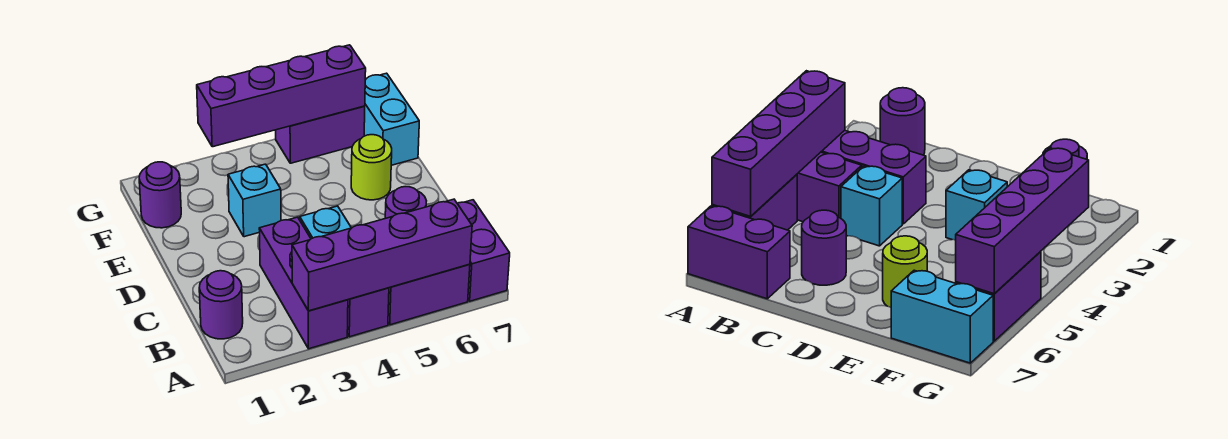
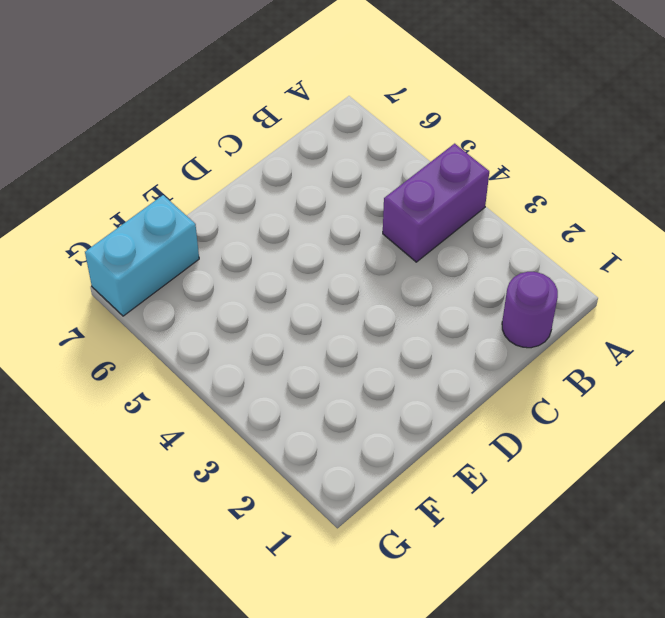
none -> purple 1x3 brick [259,217,348,349]
none -> purple 1x2 brick [388,264,470,325]
none -> purple 1x2 brick [457,200,510,301]

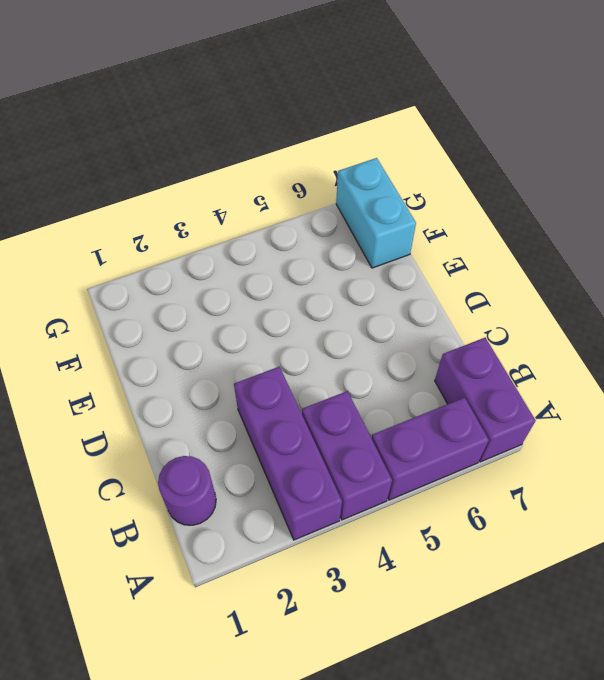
none -> cyan 1x1 brick [300,206,351,239]
none -> purple 1x1 round brick [385,187,426,218]
none -> cyan 1x1 brick [228,164,281,237]

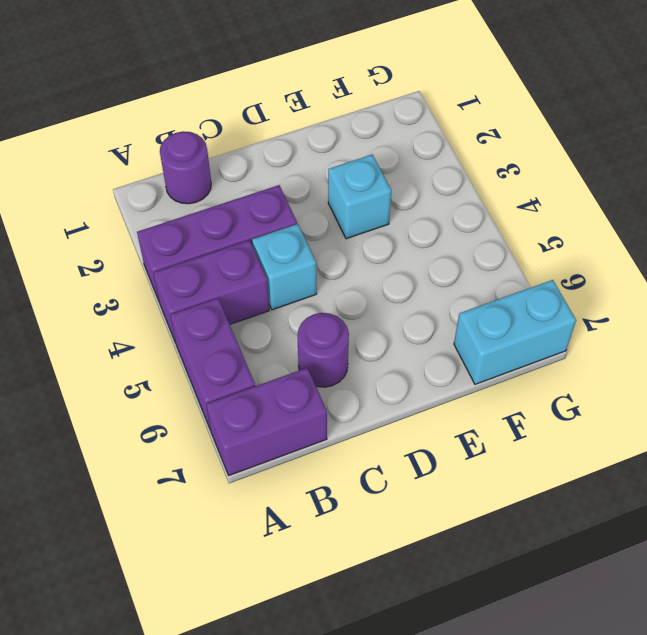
none -> lime 1x1 round brick [351,135,392,200]
none -> purple 1x1 round brick [139,162,181,228]
none -> purple 1x2 brick [276,106,365,163]

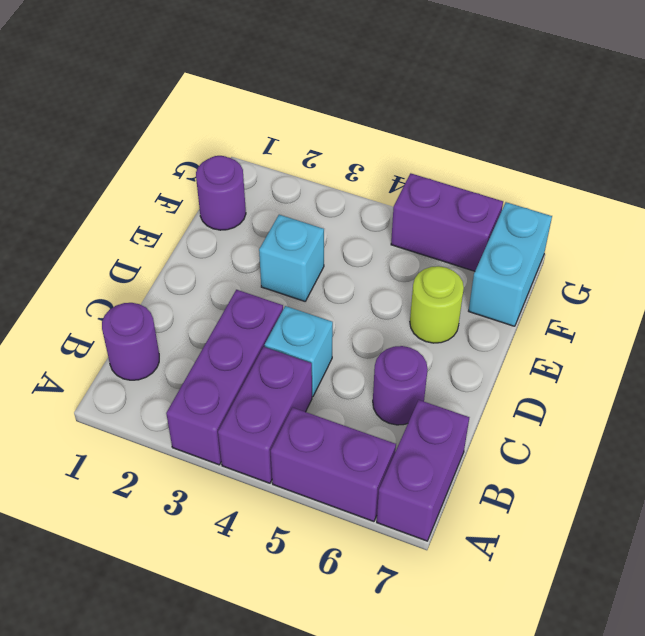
none -> purple 1x4 brick [292,199,472,311]
none -> purple 1x4 brick [197,45,366,147]

